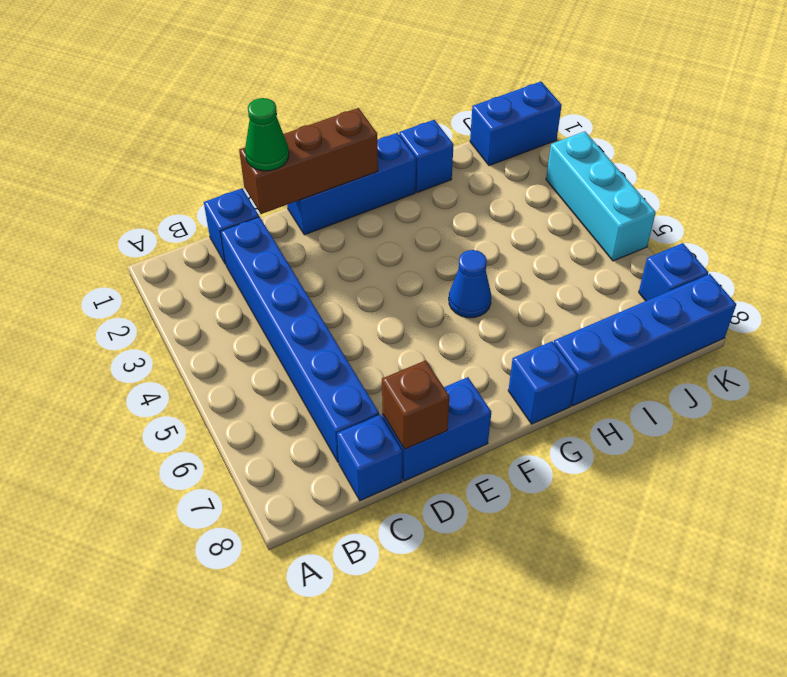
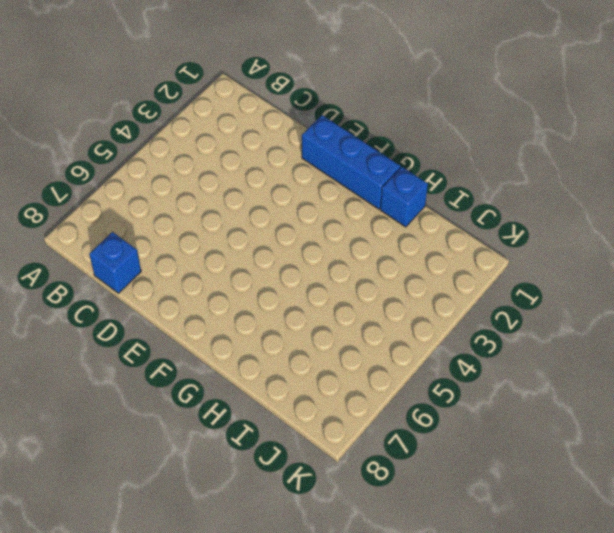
none -> blue 1x1 brick [204,188,259,264]
none -> blue 1x6 brick [221,217,379,463]
none -> blue 1x2 brick [382,377,491,481]

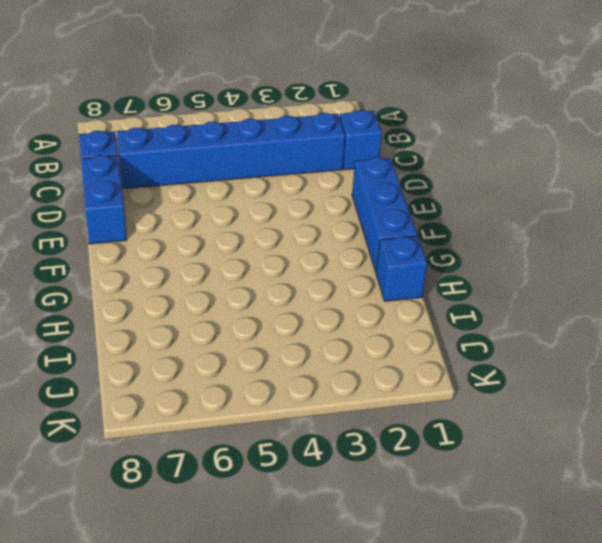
none -> blue 1x1 cone [449,250,491,318]
none -> blue 1x1 brick [508,341,577,424]
none -> blue 1x4 brick [554,274,736,406]

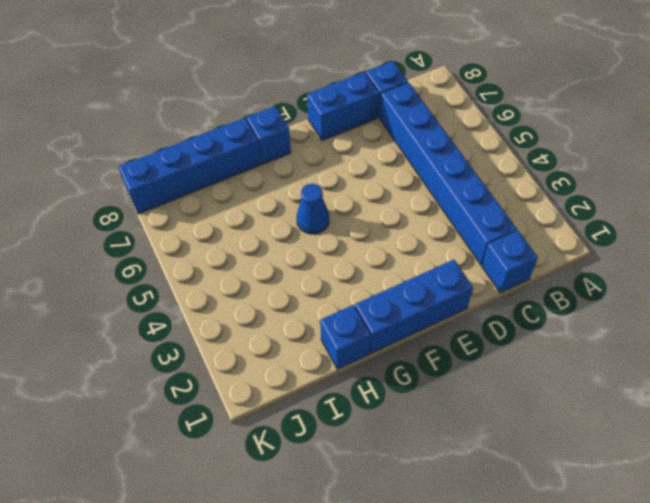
none -> blue 1x2 brick [470,82,562,166]
none -> cyan 1x3 brick [546,131,656,261]
none -> blue 1x1 brick [639,243,708,301]

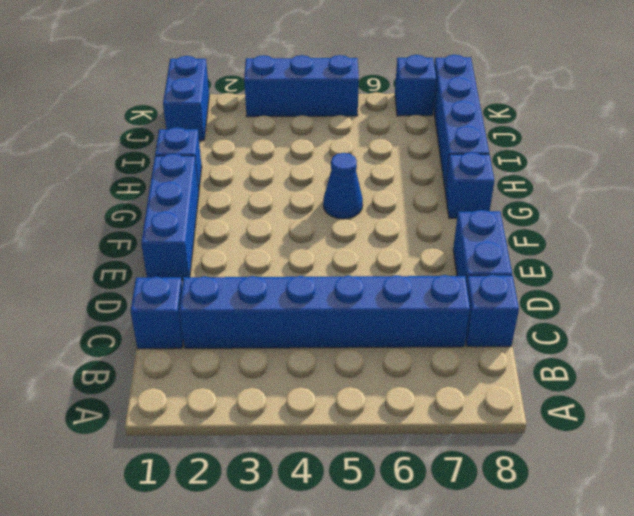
blue 1x3 brick [244,55,359,117] -> cyan 1x3 brick [546,131,656,261]
none -> brown 1x3 brick [239,108,378,214]
none -> brown 1x1 brick [382,360,450,449]
none -> green 1x1 cone [245,98,289,171]

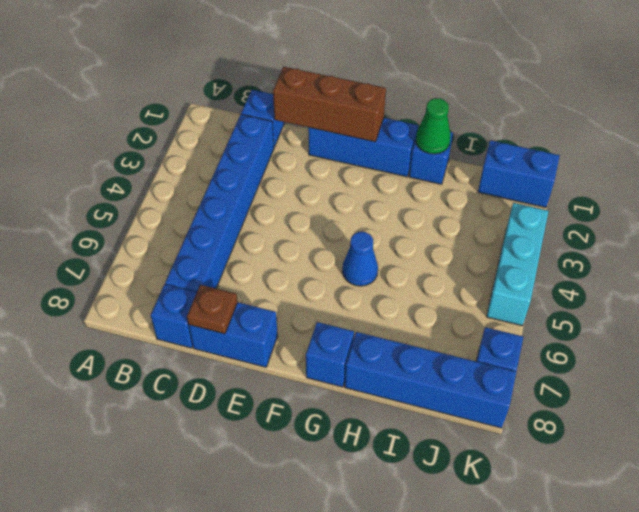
brown 1x1 plate [187,285,238,334] -> brown 1x1 brick [382,360,450,449]
green 1x1 cone [416,98,451,154] -> green 1x1 cone moved to [245,98,289,171]

